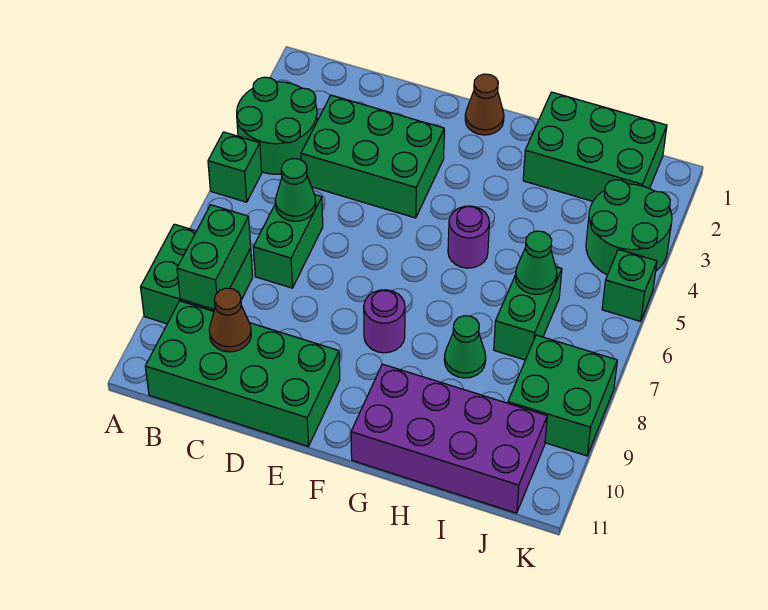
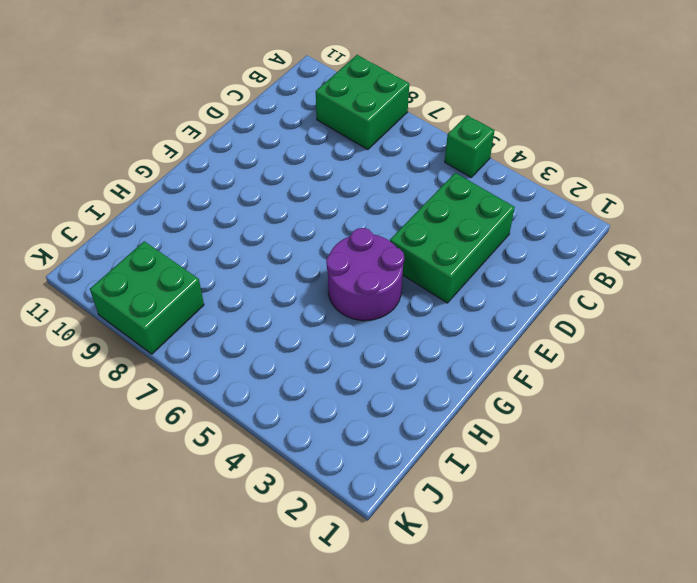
purple 2x2 round brick [326,228,404,321] -> purple 1x1 round brick [448,206,489,268]
none -> green 2x2 round brick [237,77,317,174]
none -> green 2x4 brick [145,301,340,446]
none -> green 1x2 brick [253,195,323,288]

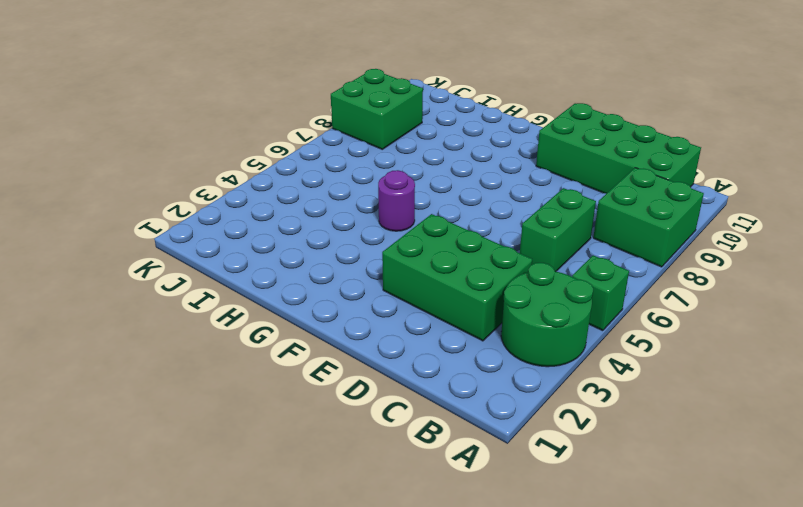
none -> brown 1x1 cone [465,74,504,135]
none -> purple 1x1 round brick [364,290,405,353]
none -> purple 2x4 brick [351,364,547,513]

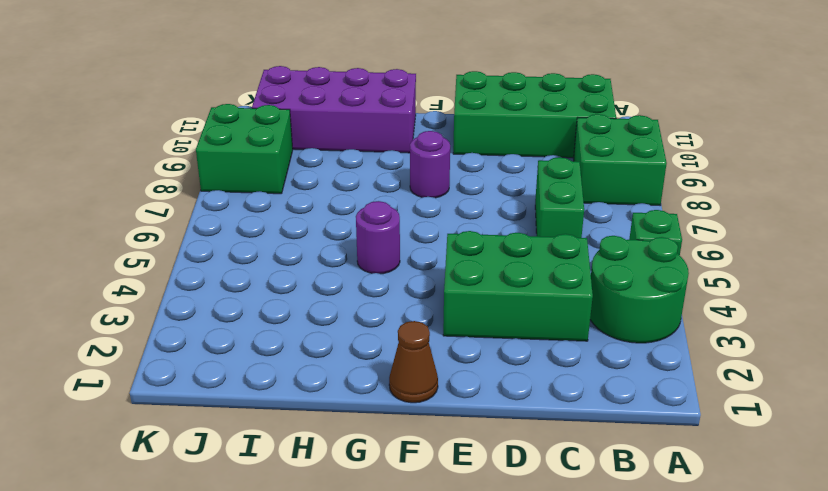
none -> green 2x3 brick [523,92,667,201]
none -> green 1x1 cone [444,316,486,378]
none -> green 1x2 brick [494,267,562,360]

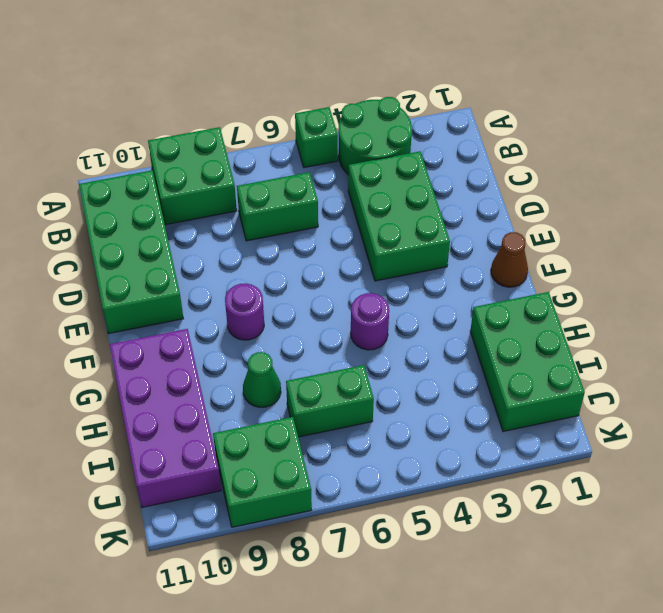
none -> green 2x2 round brick [586,180,672,275]
none -> green 1x1 brick [602,249,657,321]
none -> green 1x2 brick [177,205,251,309]

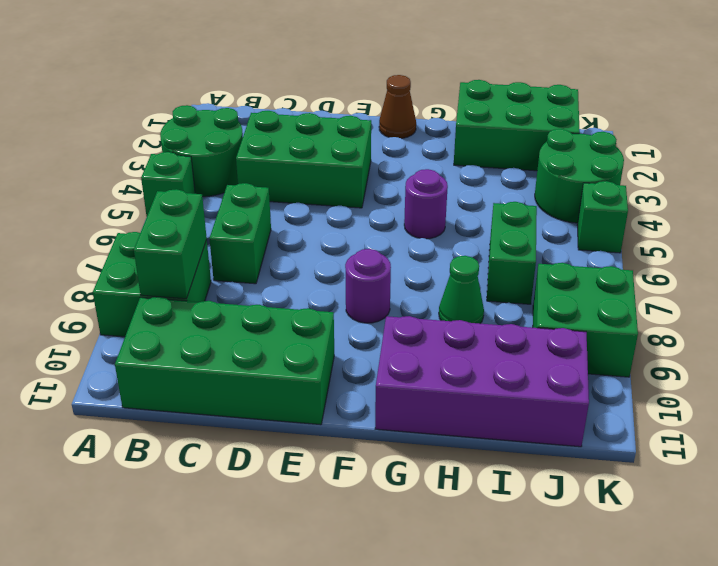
none -> green 1x1 cone [275,159,316,221]
none -> brown 1x1 cone [209,288,251,352]
none -> green 1x1 cone [515,231,557,294]

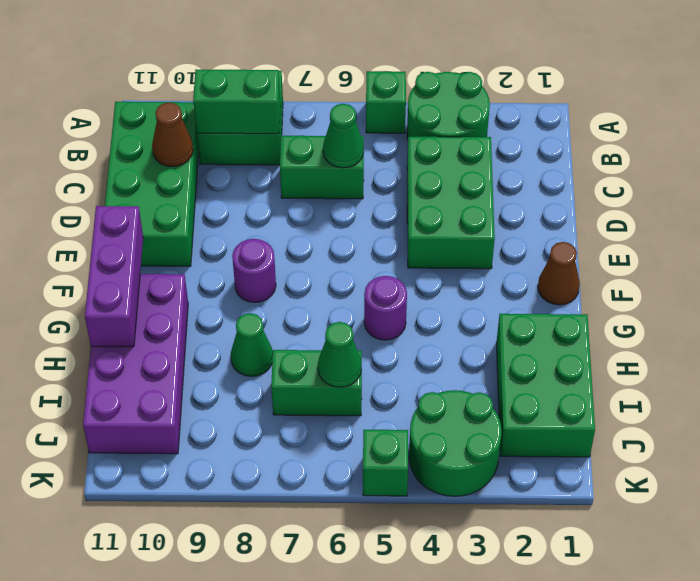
purple 1x3 brick [85,206,143,347] -> none
none -> green 2x2 brick [508,335,617,456]

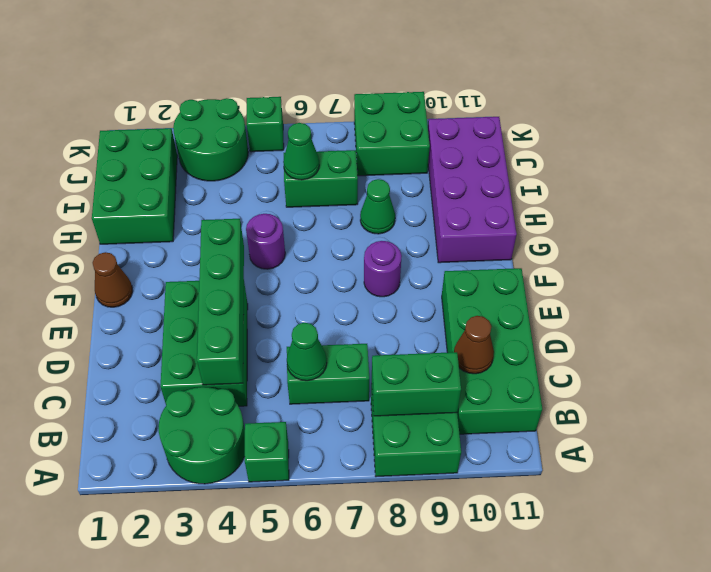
green 1x4 brick [197,219,244,385] -> none

